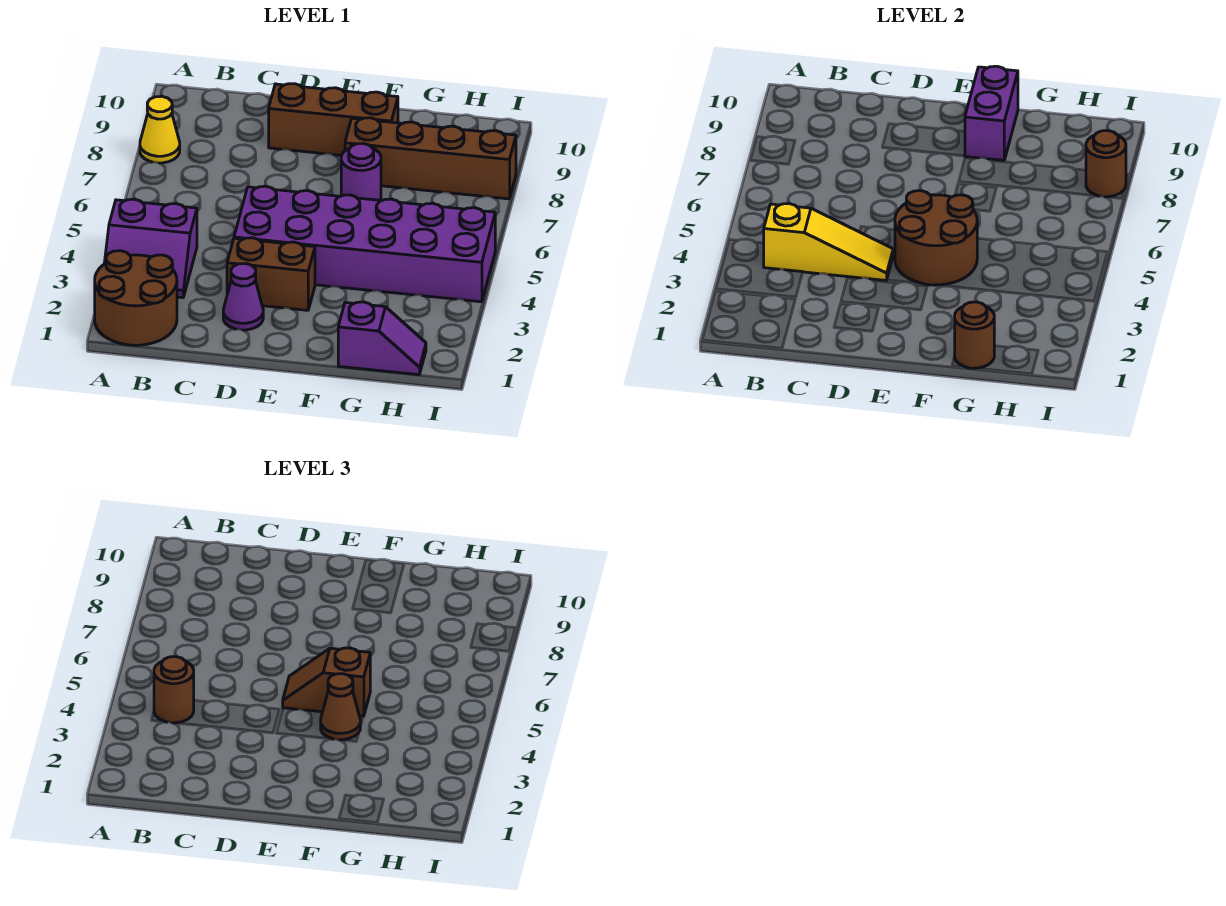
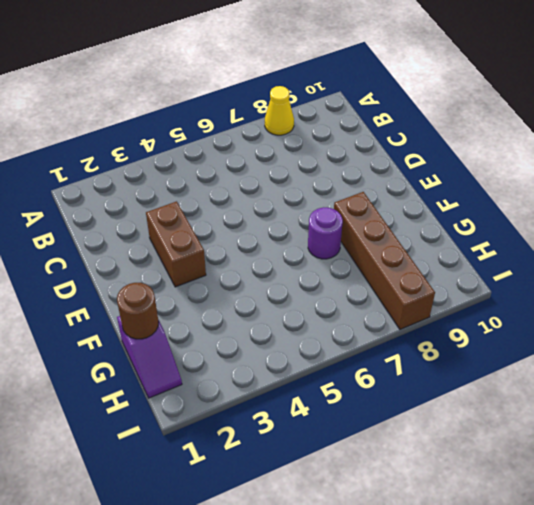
none -> brown 2x2 round brick [95,251,177,345]
none -> purple 2x2 slope [104,199,197,298]
none -> purple 1x1 cone [223,264,263,330]

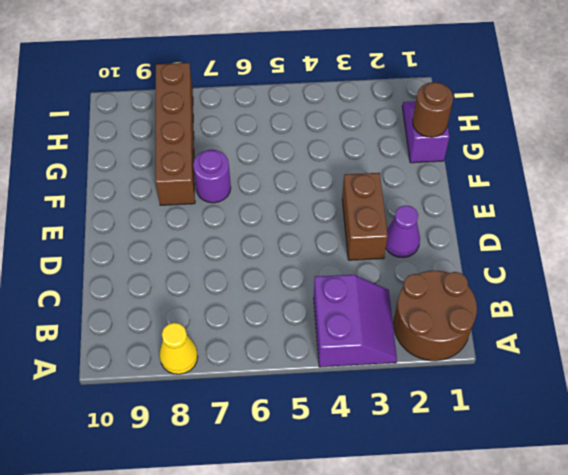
none -> purple 2x6 brick [234,186,495,302]
none -> brown 1x3 brick [269,84,398,155]
none -> yellow 1x3 slope [764,204,893,280]

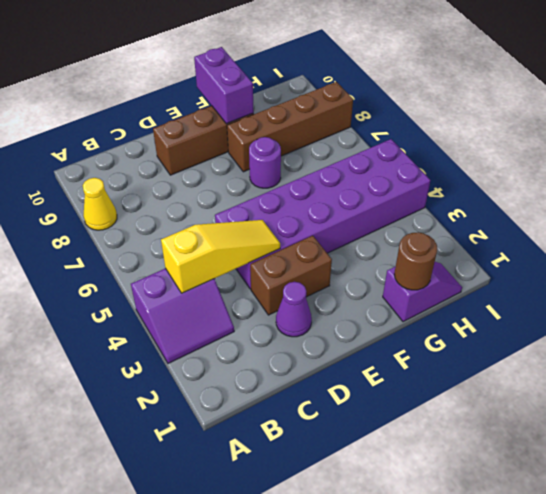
none -> brown 2x2 round brick [95,251,177,345]
none -> brown 2x2 round brick [895,191,977,285]
none -> brown 1x1 round brick [1086,131,1126,197]

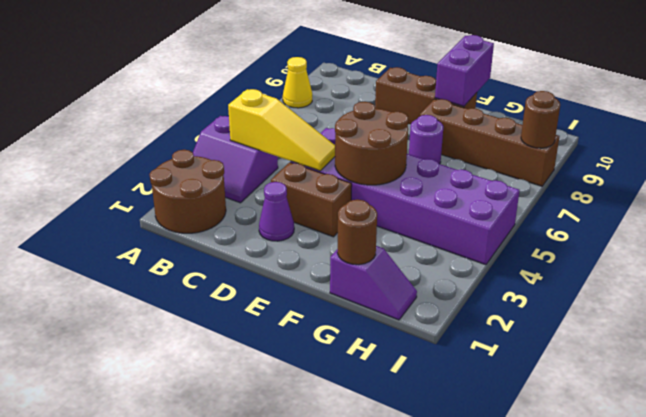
none -> brown 1x1 round brick [154,657,194,723]
none -> brown 1x2 slope [283,648,370,716]
none -> brown 1x1 cone [321,674,360,740]

